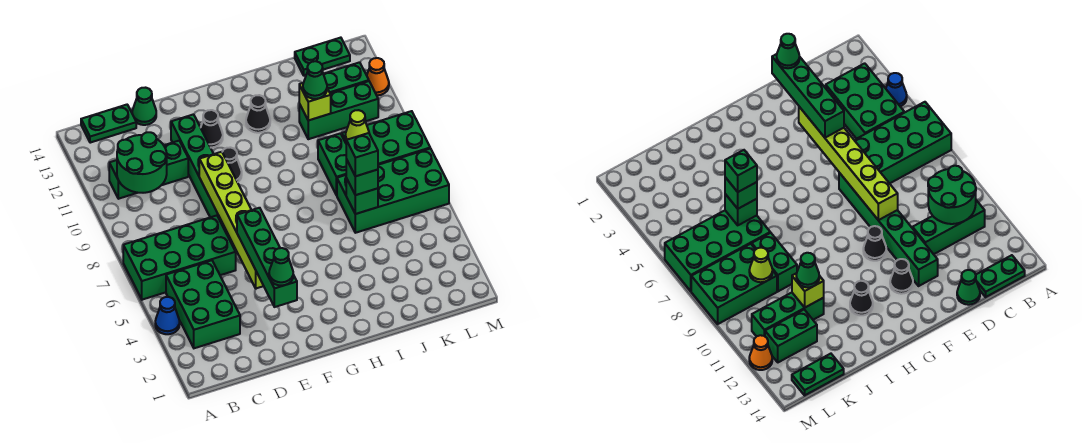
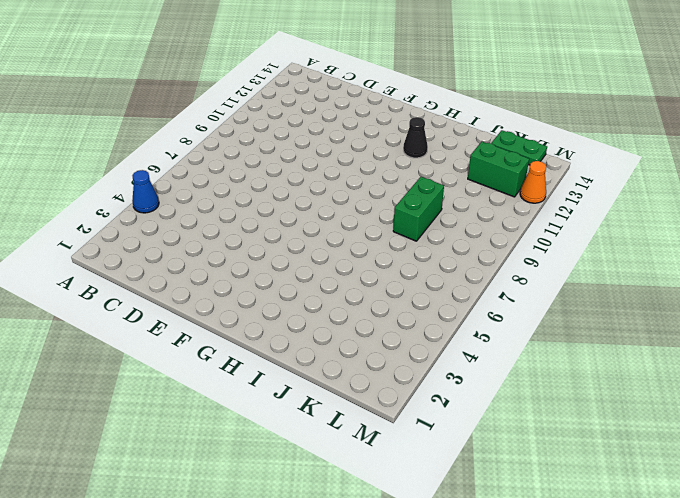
none -> green 2x4 brick [123,216,236,300]
none -> green 2x3 brick [166,260,240,348]
none -> green 1x3 brick [109,141,188,199]

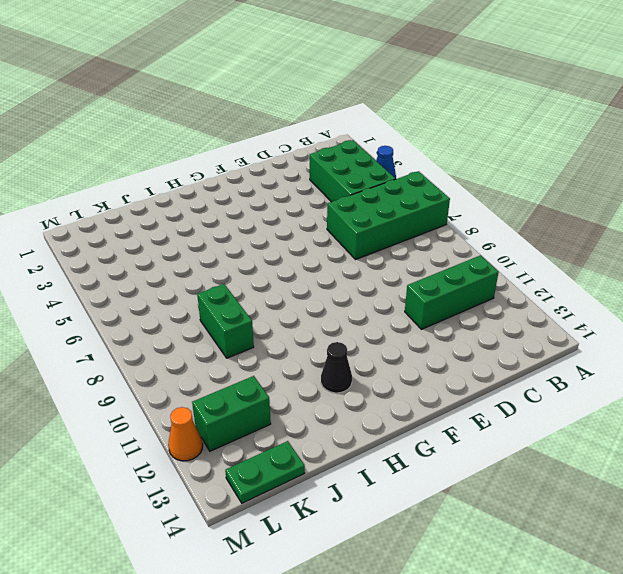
none -> green 1x2 plate [81,105,136,143]
none -> green 1x1 cone [132,88,156,125]
none -> green 1x6 brick [171,114,235,249]

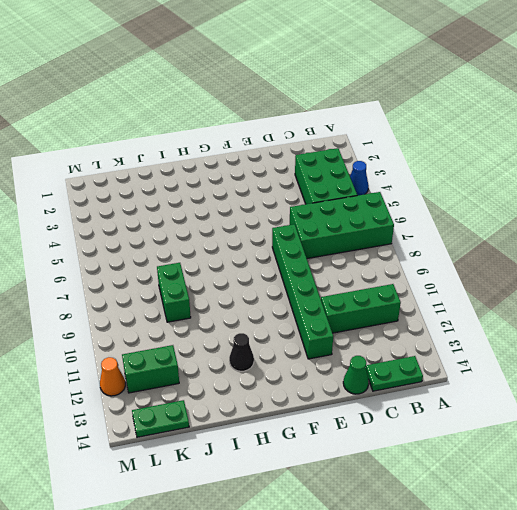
none -> black 1x1 cone [222,147,242,182]
none -> black 1x1 cone [201,110,223,148]
none -> green 2x4 brick [337,148,449,233]

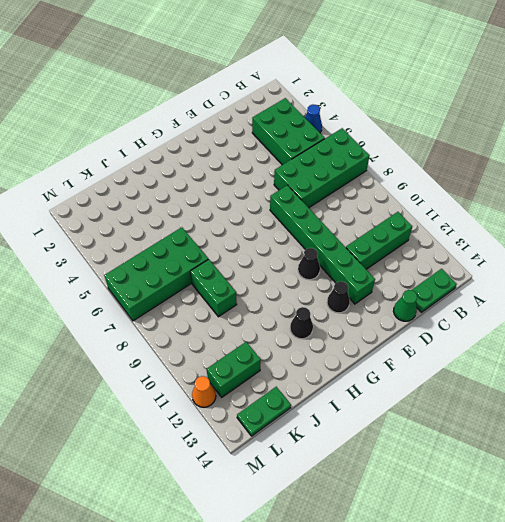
none -> green 1x3 brick [299,81,378,139]
none -> green 2x3 brick [342,111,430,165]
none -> green 2x2 round brick [117,132,167,193]

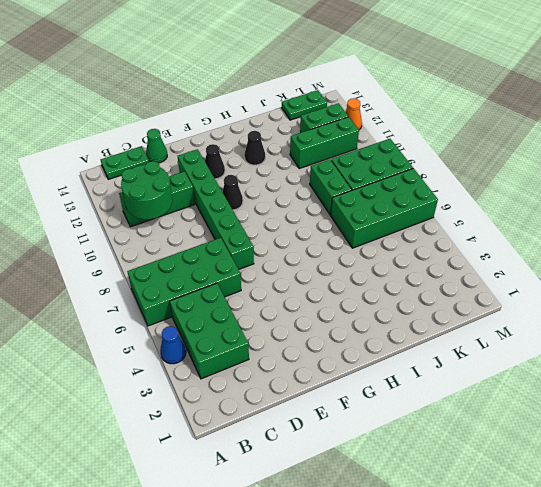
none -> lime 1x6 brick [199,152,263,288]
none -> green 1x1 brick [346,178,378,214]
none -> lime 1x1 brick [299,83,331,120]

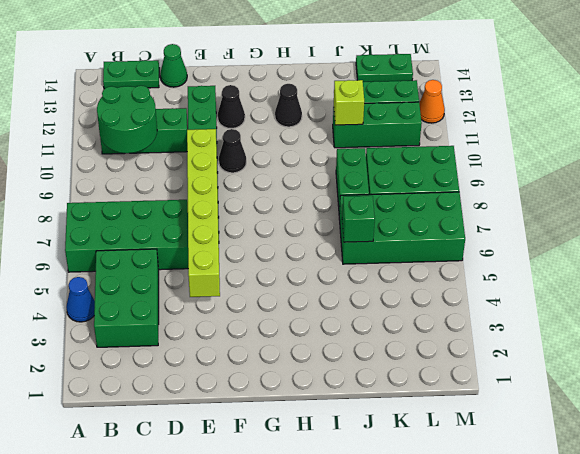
none -> lime 1x1 cone [345,110,369,140]
none -> green 1x4 brick [237,208,297,307]
none -> green 1x1 brick [346,159,378,195]

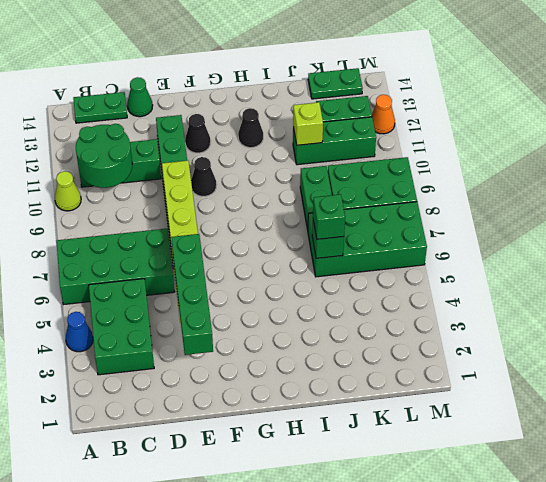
lime 1x1 cone [55,171,81,211] -> lime 1x1 cone moved to [345,110,369,140]
none -> green 1x1 cone [303,61,327,99]
none -> green 1x1 cone [269,248,293,285]
none -> green 1x1 brick [346,133,378,176]

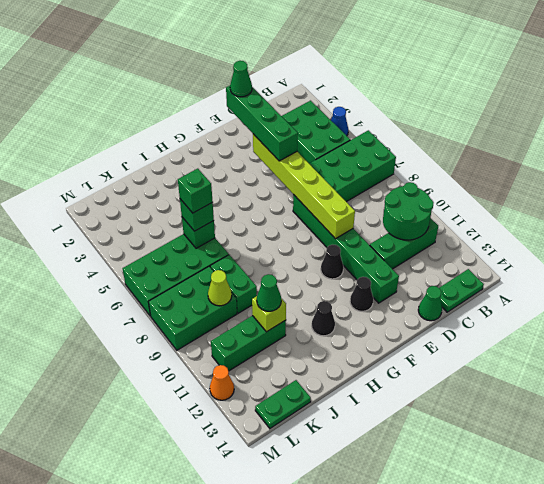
none -> green 1x2 brick [323,62,369,93]

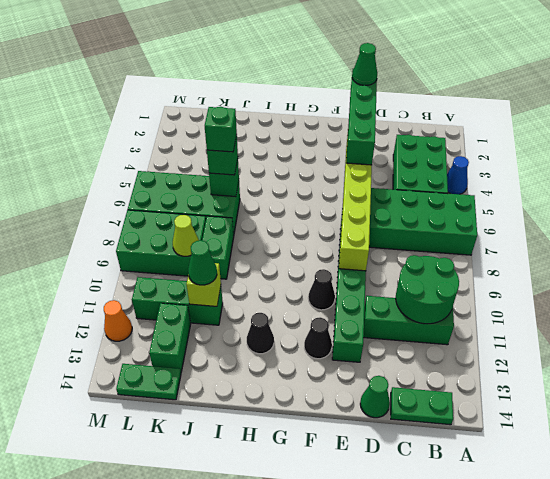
green 1x2 brick [149,303,191,372] -> green 1x2 brick turned to [323,62,369,93]

